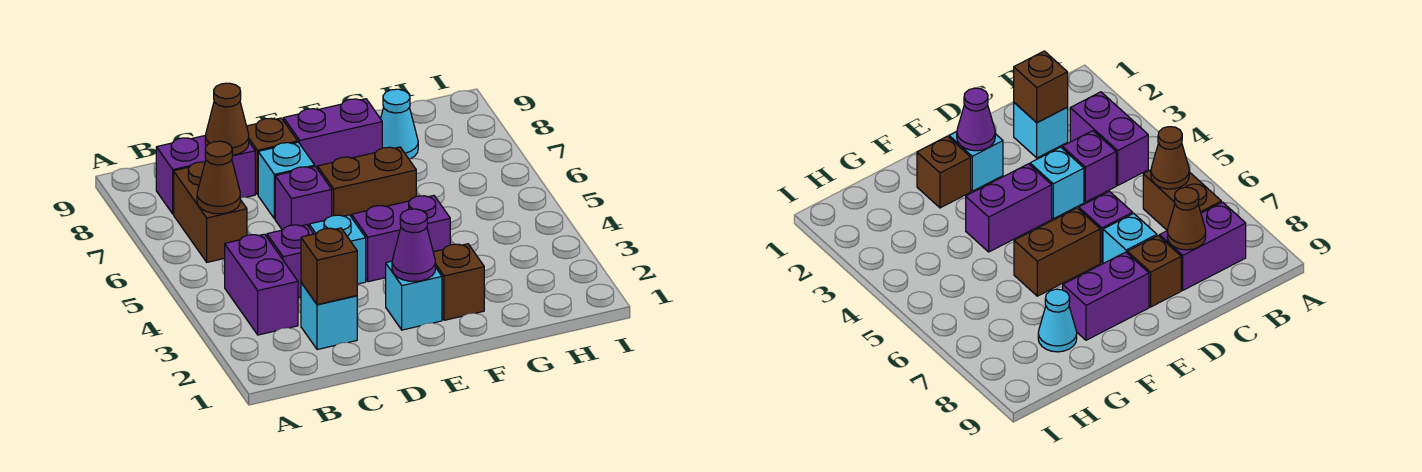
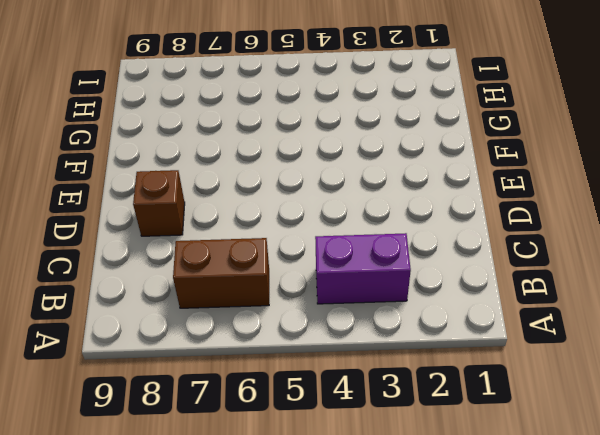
none -> purple 1x2 brick [156,135,255,214]
none -> cyan 1x1 brick [301,283,357,350]
none -> purple 1x1 brick [267,225,314,298]

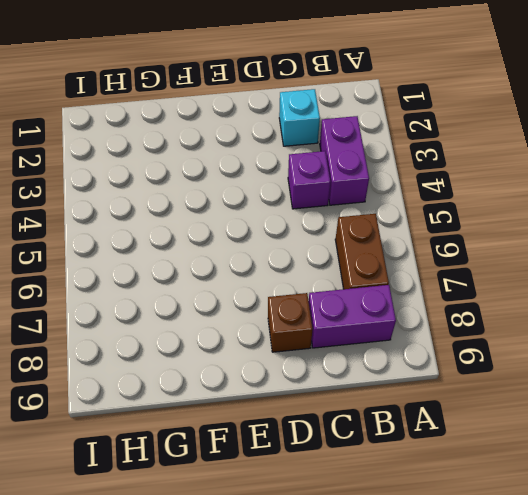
none -> cyan 1x1 brick [309,215,366,284]
none -> purple 1x1 brick [275,166,332,230]
none -> cyan 1x1 brick [258,142,315,219]

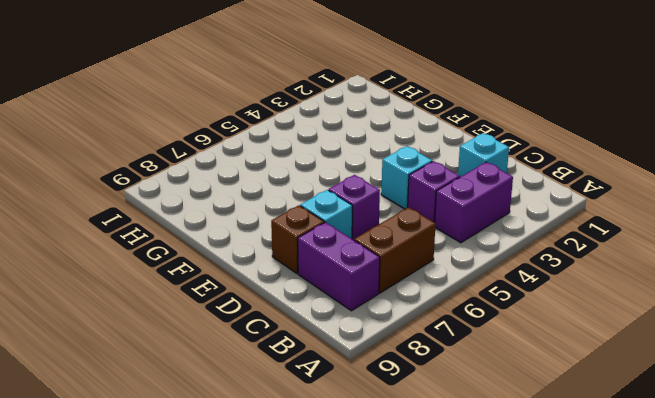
none -> cyan 1x1 brick [386,261,442,330]
none -> purple 1x2 brick [352,195,450,282]
none -> brown 1x2 brick [318,147,416,217]

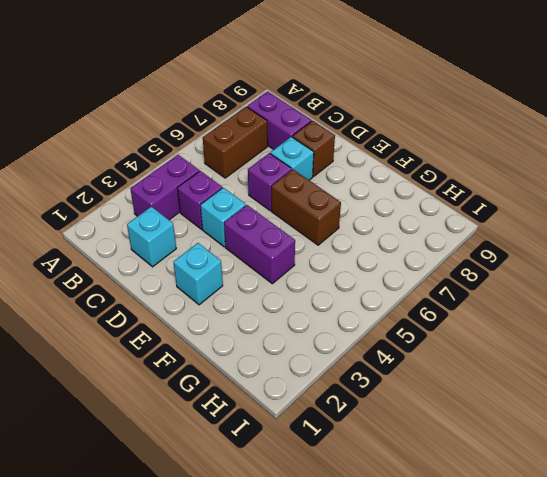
none -> purple 1x2 brick [284,99,382,169]
none -> brown 1x1 brick [433,244,484,320]
none -> cyan 1x1 cone [381,89,418,159]

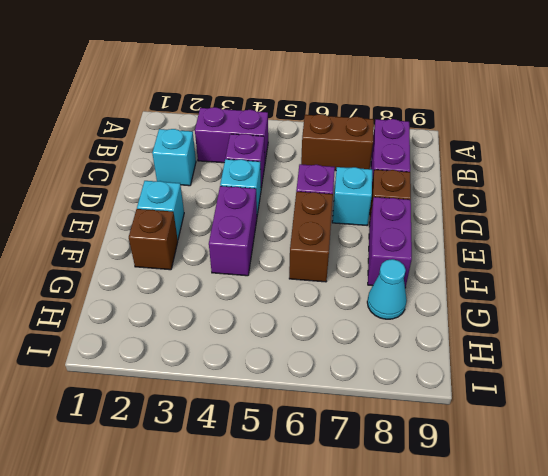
none -> brown 1x1 cone [197,141,240,214]
none -> brown 1x1 brick [301,228,357,305]
none -> brown 1x1 cone [205,83,249,155]

